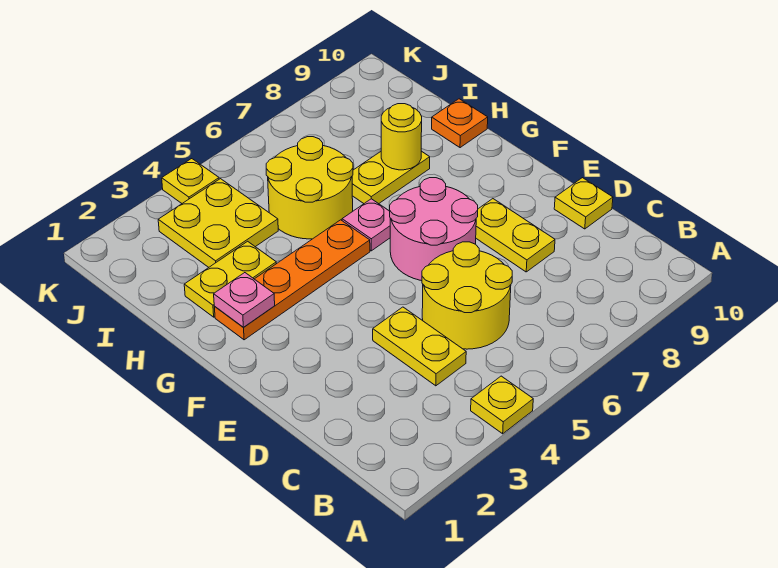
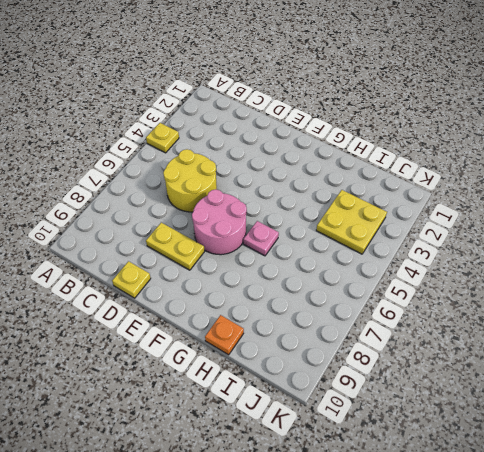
none -> yellow 1x2 plate [373,307,466,386]
none -> orange 1x4 plate [214,220,370,340]
none -> yellow 1x2 plate [184,241,276,317]

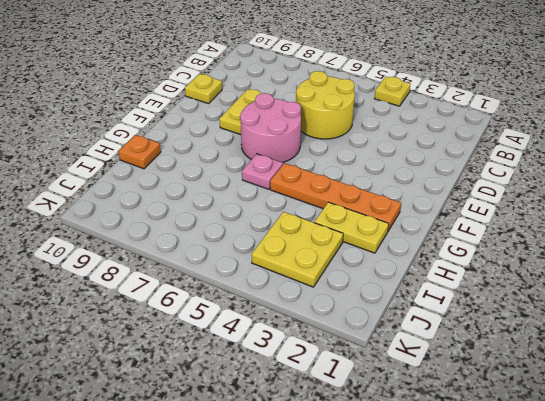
none -> yellow 1x2 plate [373,307,466,386]
none -> yellow 2x2 round brick [266,137,353,239]
none -> yellow 1x2 plate [352,151,430,204]

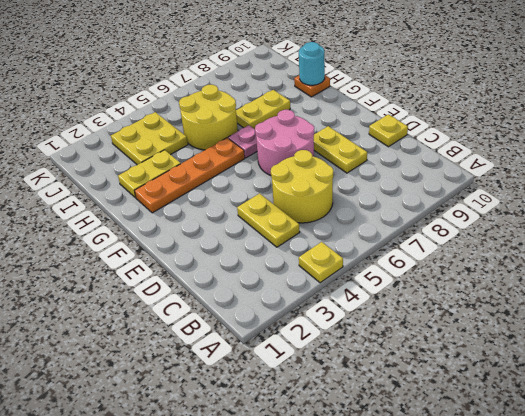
cyan 1x1 round brick [299,42,325,85] -> none
none -> yellow 1x1 plate [162,159,219,203]
none -> pink 1x1 plate [214,273,275,327]
none -> yellow 1x1 round brick [381,104,422,170]

